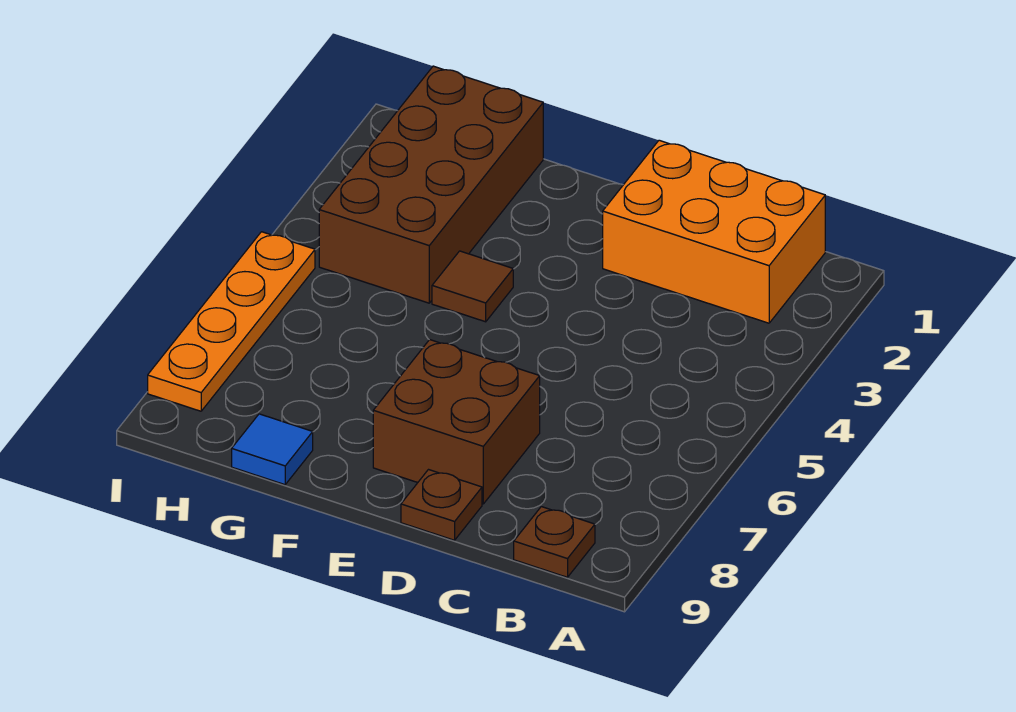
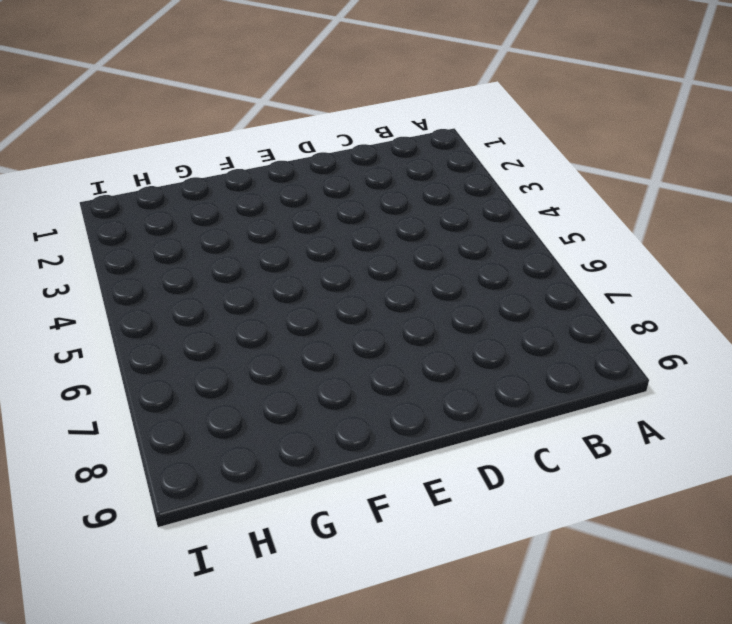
none -> orange 2x3 brick [603,140,825,323]
none -> brown 1x1 plate [514,507,595,577]

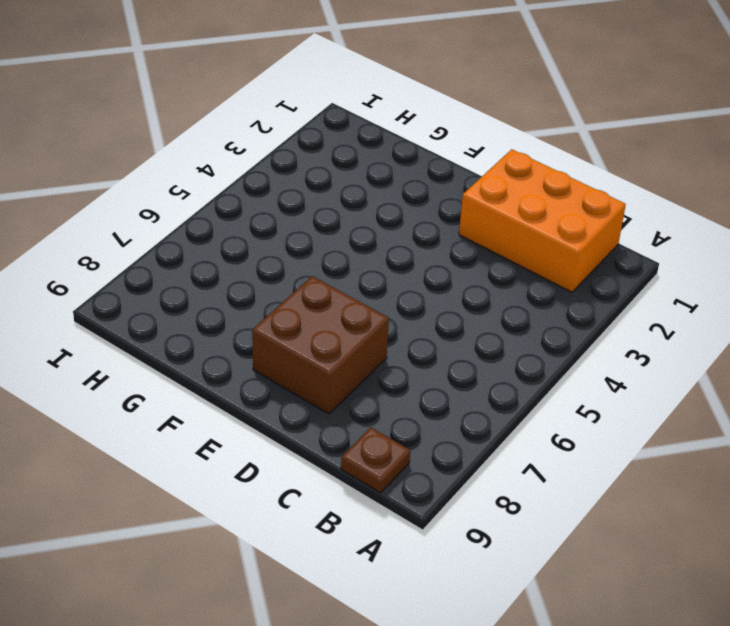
none -> brown 1x1 plate [401,470,482,540]
none -> brown 1x1 tile [432,251,513,322]

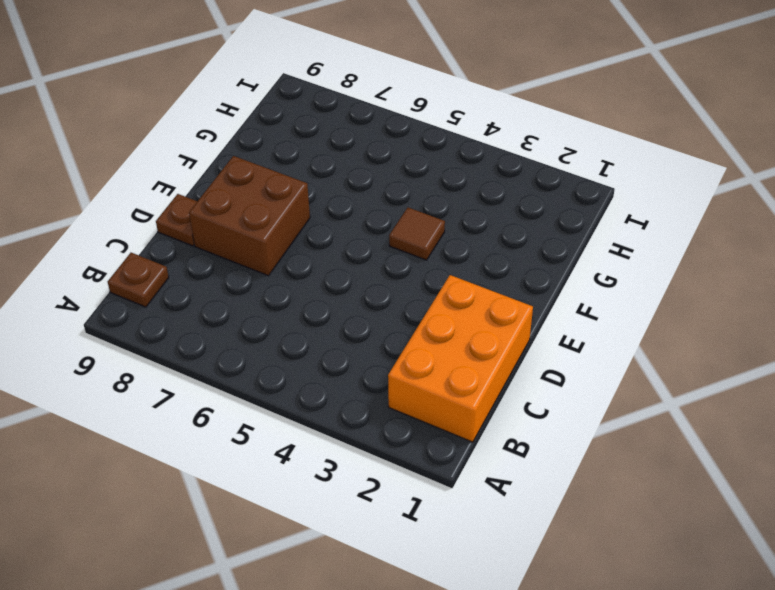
none -> brown 2x4 brick [319,66,543,303]
none -> blue 1x1 tile [232,414,313,485]

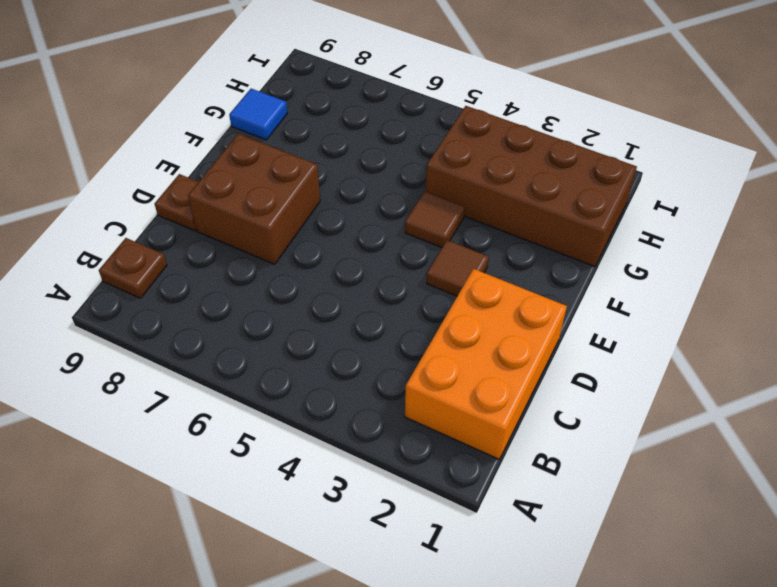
brown 1x1 tile [427,240,489,296] -> none
none -> orange 1x4 plate [148,232,315,411]

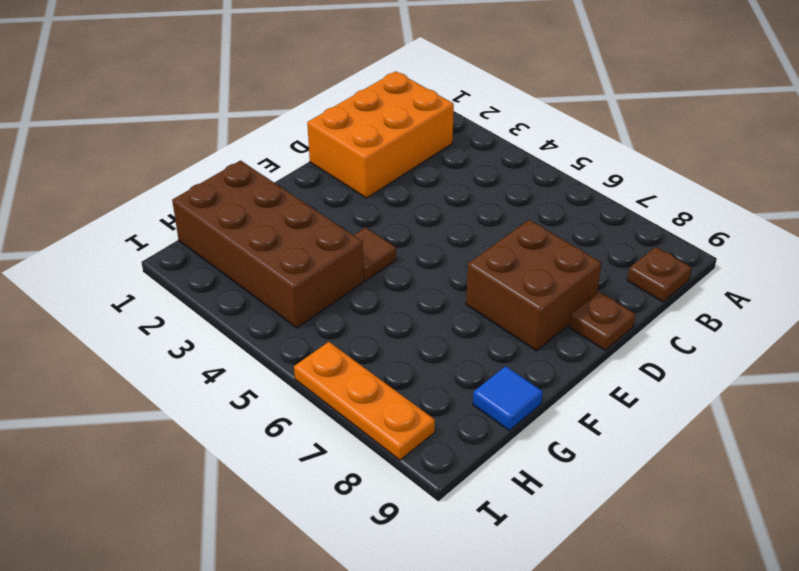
orange 1x3 plate [294,342,435,460] -> orange 1x4 plate [148,232,315,411]

